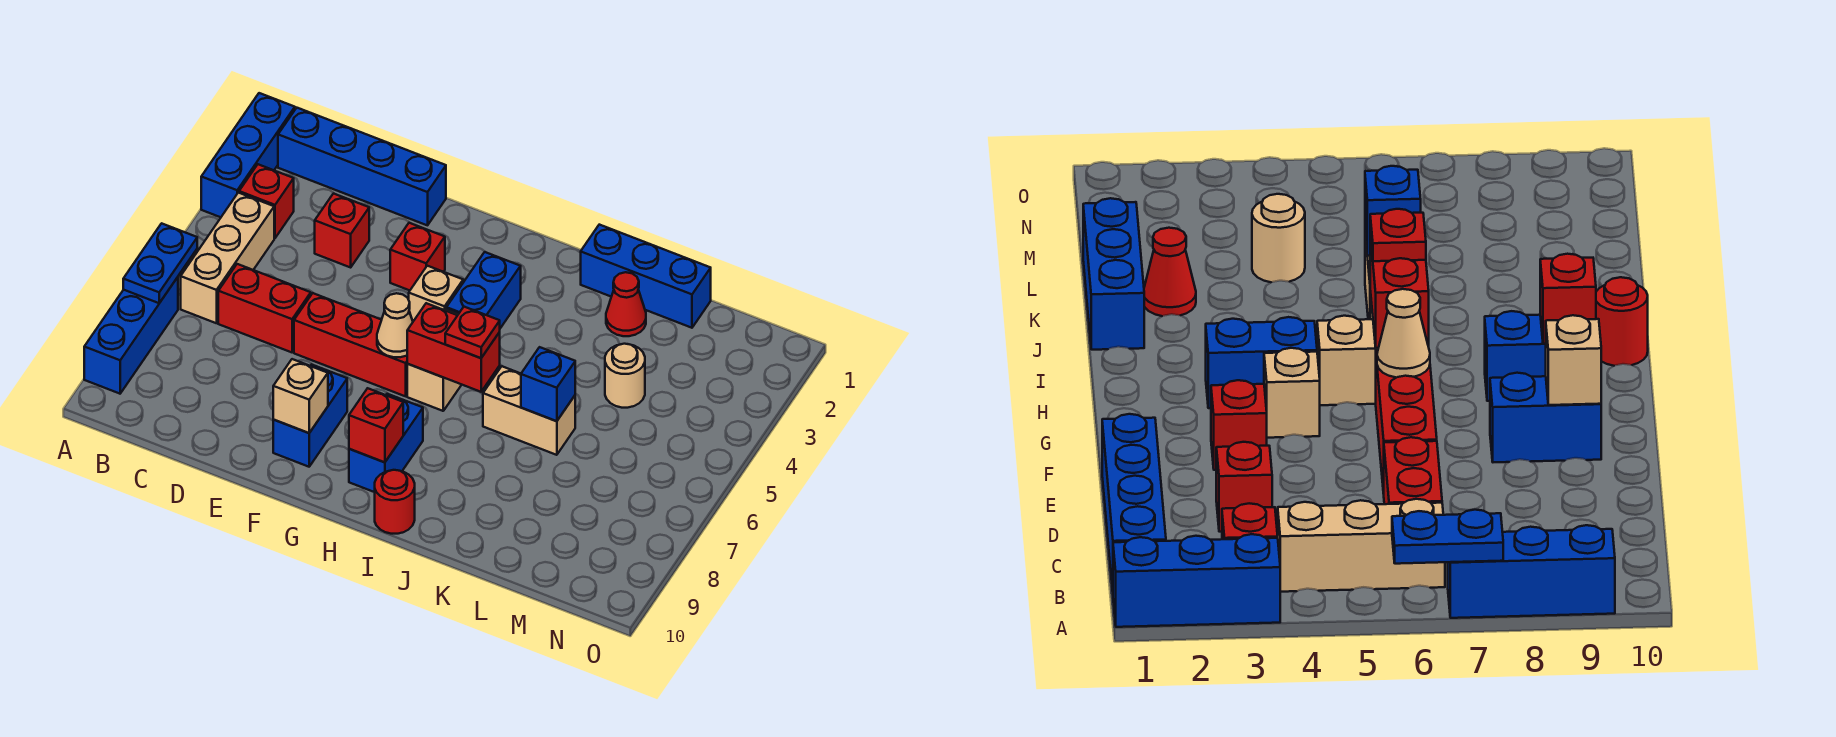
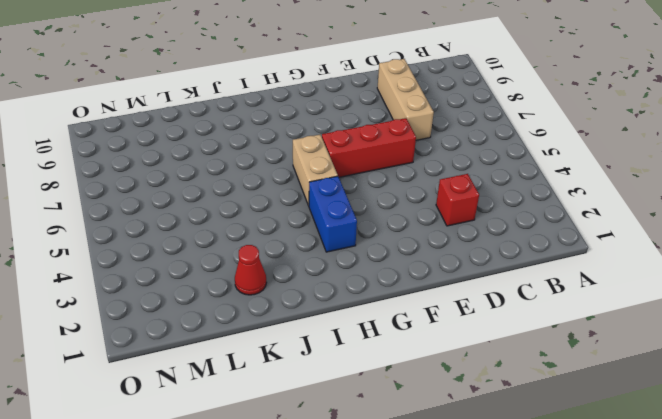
tan 1x3 brick [377,59,434,140] -> tan 1x3 brick moved to [181,193,274,323]
none -> blue 1x3 brick [201,93,295,217]
none -> blue 1x3 brick [84,277,178,394]
none -> blue 1x4 brick [278,108,446,225]

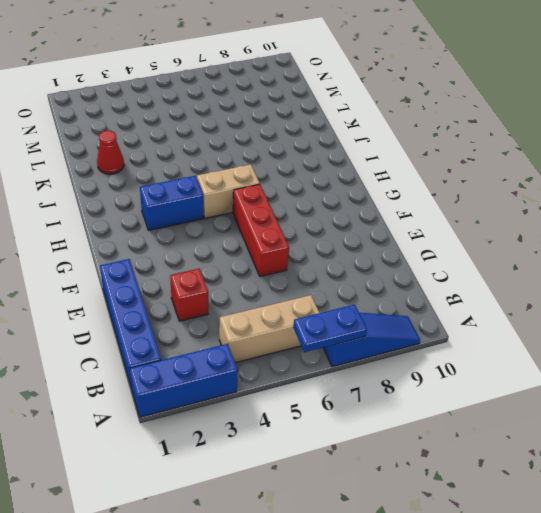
blue 1x3 slope [323,313,420,367] -> blue 1x3 brick [84,277,178,394]
none -> red 1x1 brick [239,164,294,238]
none -> red 1x2 brick [218,264,311,352]
none -> red 1x1 brick [390,223,445,290]

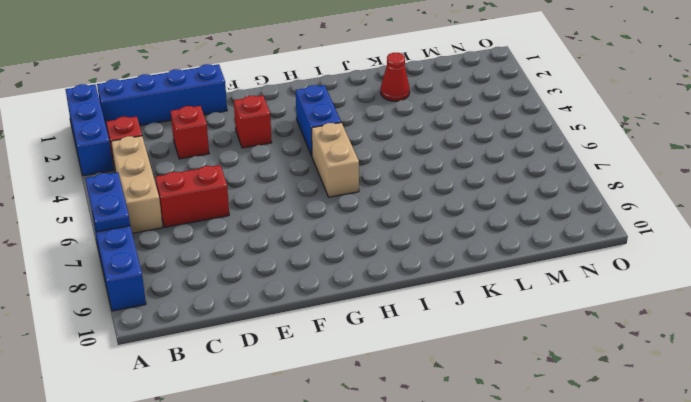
none -> red 1x3 brick [294,293,407,396]
none -> blue 1x2 brick [273,364,347,467]
none -> tan 1x1 brick [409,266,463,321]

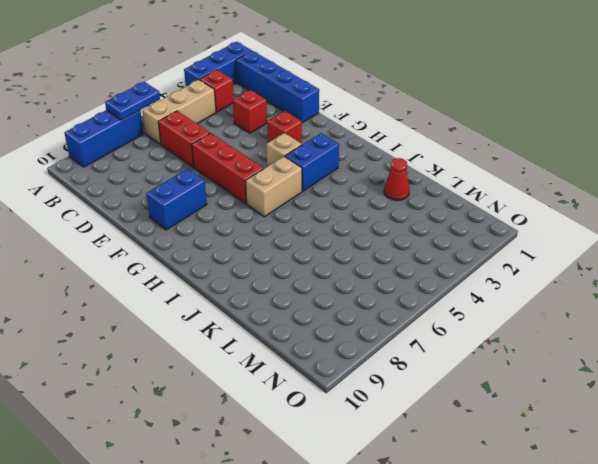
none -> blue 1x2 brick [349,394,423,492]
none -> red 1x1 round brick [375,470,415,534]
none -> blue 1x3 brick [581,225,711,328]

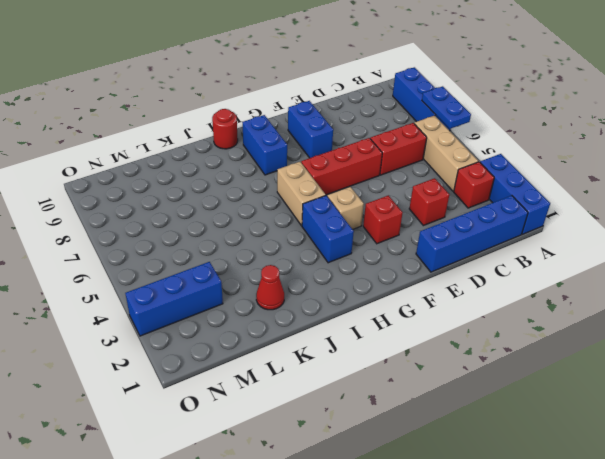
blue 1x3 brick [125,262,223,336] -> blue 1x3 brick moved to [581,225,711,328]
none -> tan 1x2 brick [483,366,575,455]
none -> tan 1x1 round brick [605,344,645,408]
none -> tan 1x1 brick [273,359,328,433]

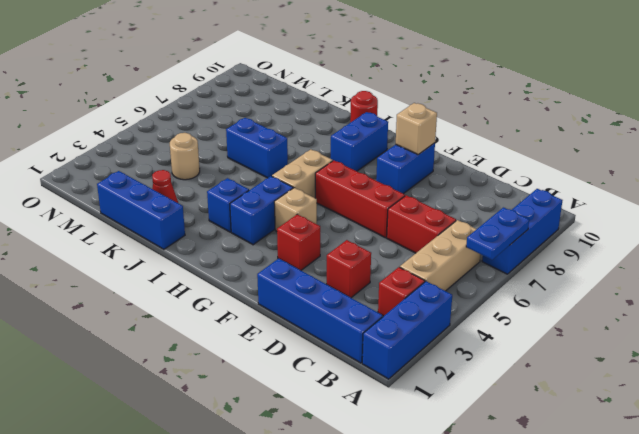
blue 1x1 brick [207,178,249,232] -> blue 1x1 brick moved to [521,347,575,421]
blue 1x2 brick [226,118,288,178] -> tan 1x2 brick [483,366,575,455]
none -> tan 1x1 cone [377,293,413,357]
none -> red 1x2 brick [407,303,500,392]
none -> red 1x1 brick [349,388,403,462]

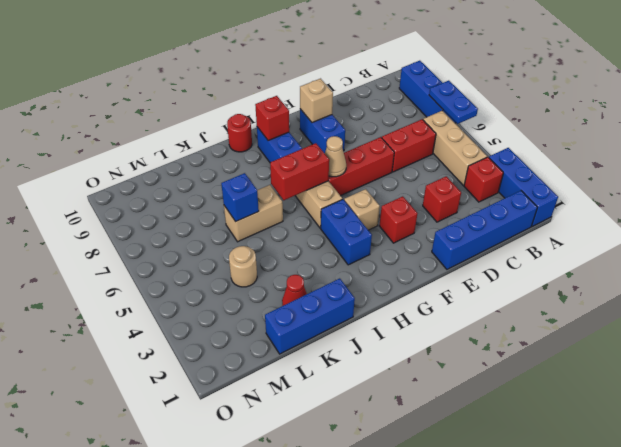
none -> red 1x1 plate [445,307,500,358]

